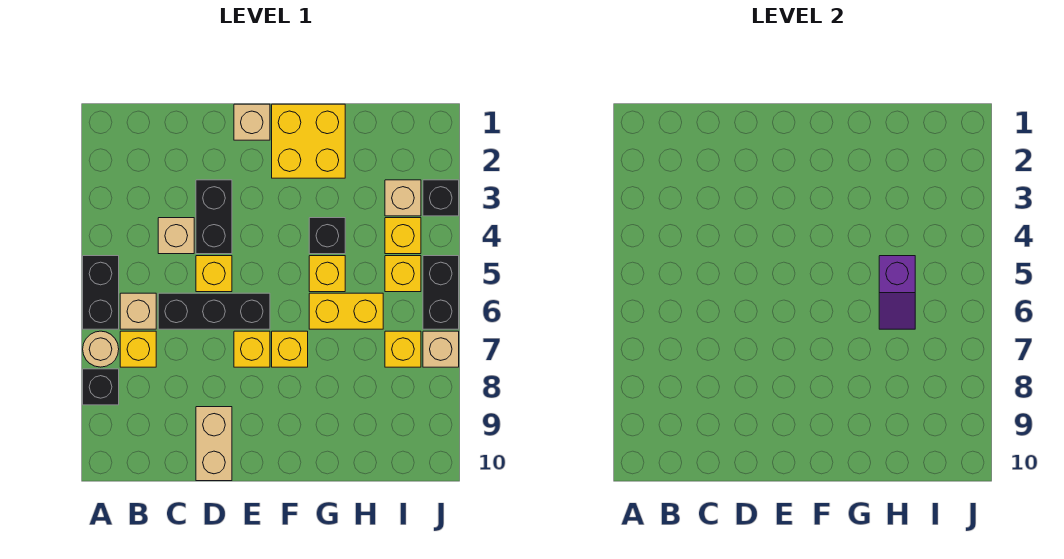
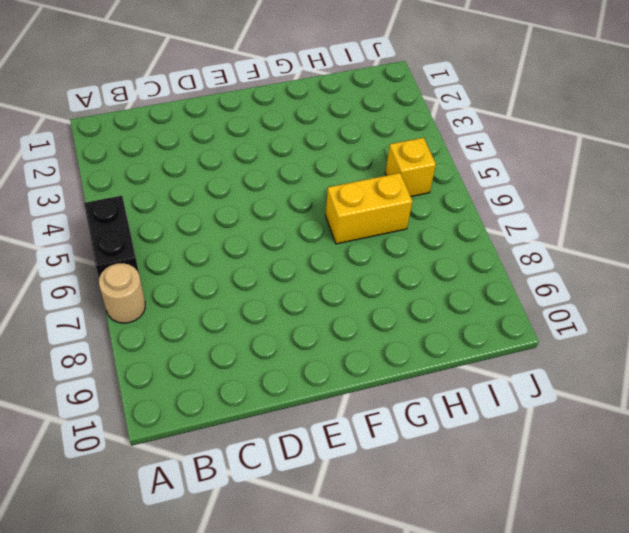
none -> black 1x1 brick [83,369,119,405]
none -> tan 1x1 brick [120,293,156,329]
none -> yellow 1x1 brick [120,331,156,367]

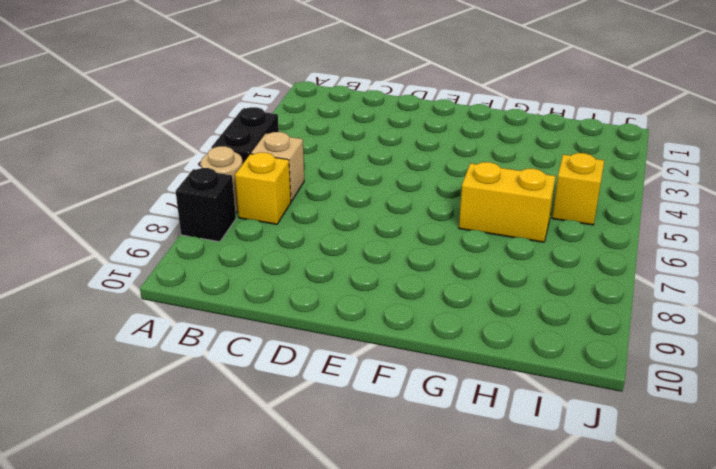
none -> tan 1x1 brick [158,218,194,254]
none -> black 1x3 brick [158,293,270,329]
none -> black 1x2 brick [196,180,232,254]

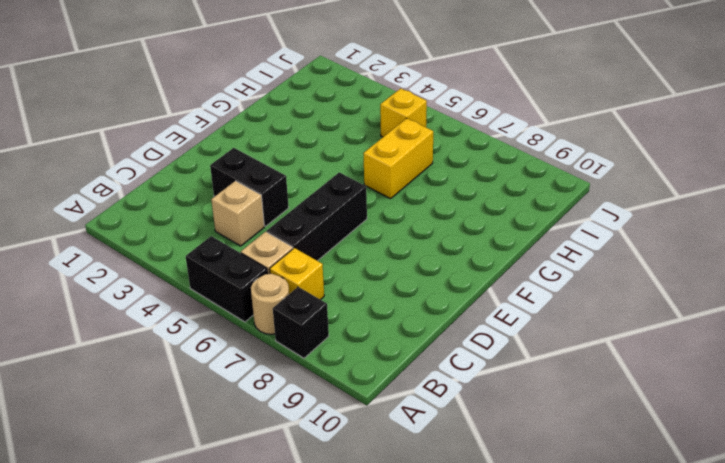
none -> yellow 1x1 brick [196,256,232,292]
none -> tan 1x2 brick [196,407,232,481]
none -> tan 1x1 brick [234,104,270,140]

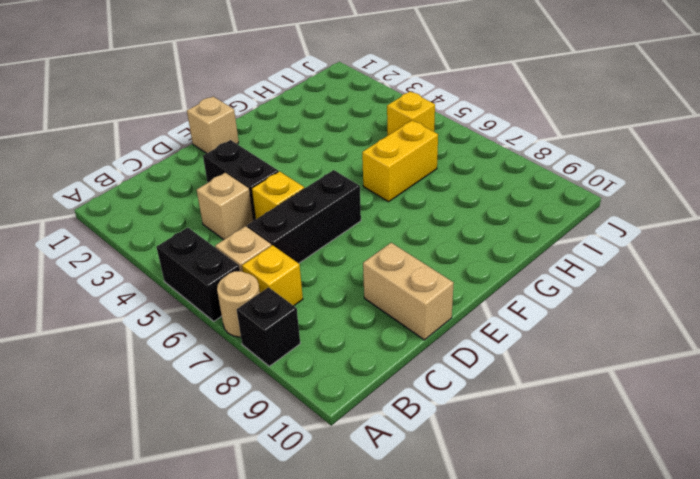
none -> yellow 1x1 brick [234,331,270,367]
none -> yellow 2x2 brick [272,104,345,178]
none -> yellow 1x1 brick [272,331,308,367]

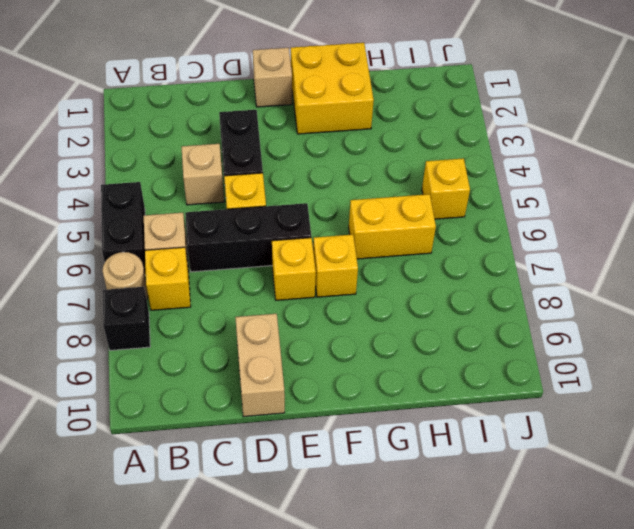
none -> black 1x1 brick [309,218,345,254]
none -> yellow 1x1 brick [309,256,345,292]
none -> tan 1x1 brick [385,180,421,216]

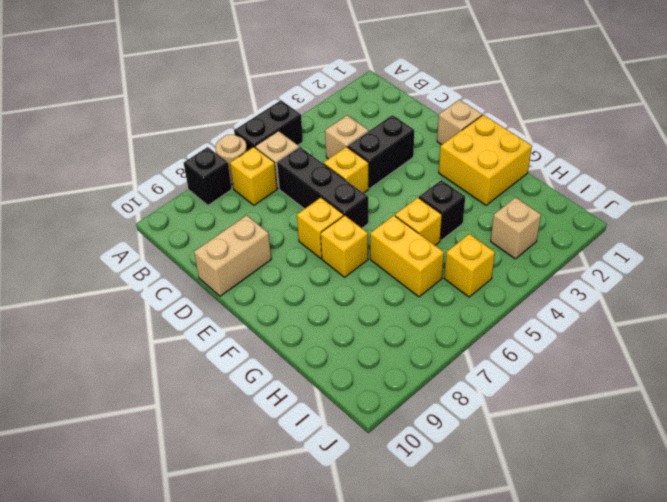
none -> yellow 1x1 brick [385,218,421,254]
none -> yellow 1x1 brick [385,331,421,367]
none -> black 1x1 brick [423,180,459,216]

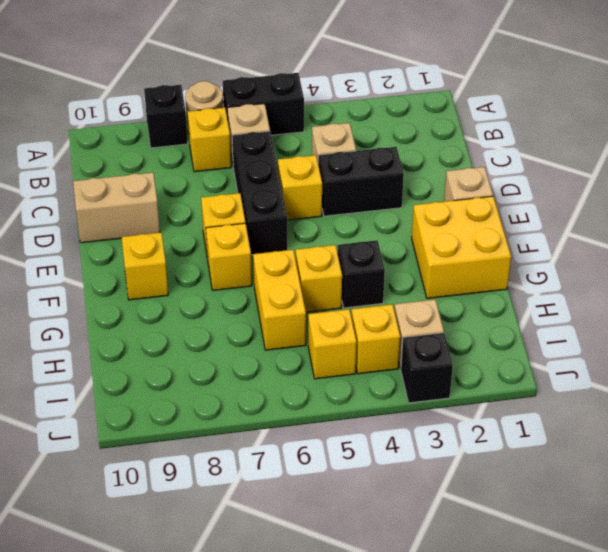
yellow 1x1 brick [122,233,168,300] -> yellow 1x1 brick moved to [385,331,421,367]
none -> black 1x2 brick [423,256,459,329]
none -> tan 1x1 brick [423,331,459,367]
none -> purple 1x2 slope [879,256,915,329]

